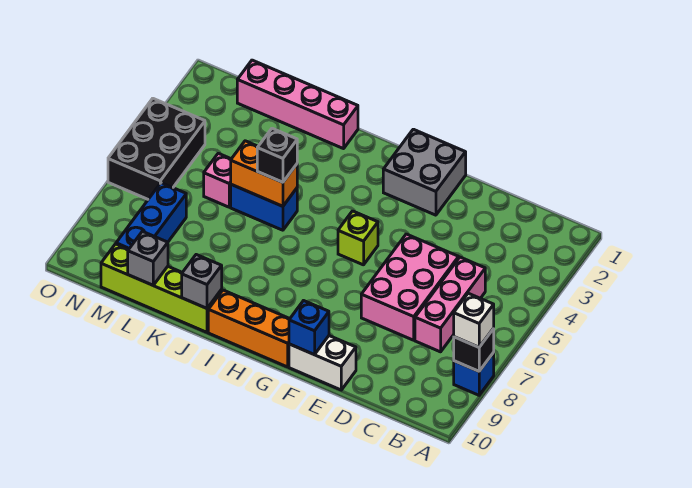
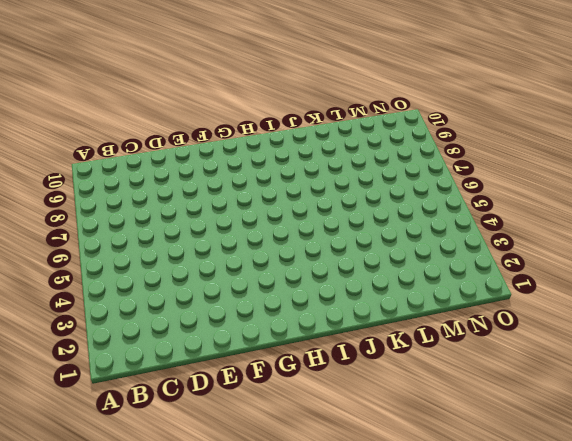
none -> blue 1x1 brick [454,353,494,395]
none -> pink 1x3 brick [415,257,485,352]
none -> pink 2x3 brick [361,234,459,340]

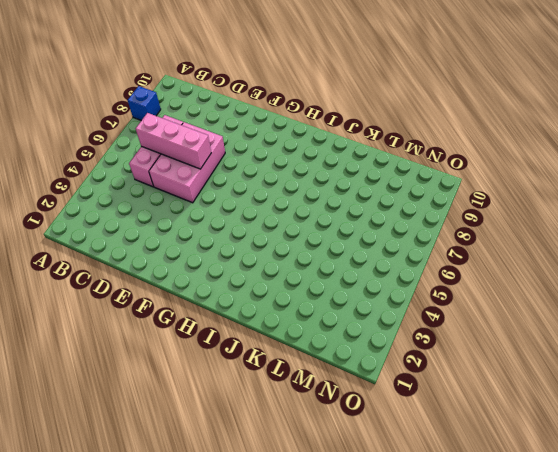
pink 1x3 brick [136,113,211,169] -> none
none -> white 1x2 brick [289,336,356,390]
none -> grey 2x2 brick [383,129,466,215]
none -> lime 1x1 brick [338,211,378,265]

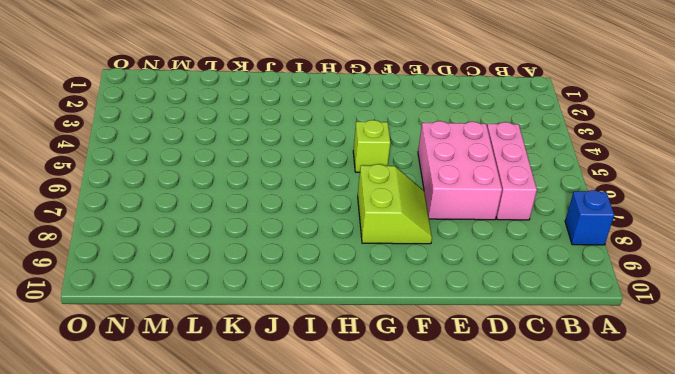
lime 2x2 slope [358,164,432,244] -> none
none -> white 1x2 brick [289,336,356,390]
none -> grey 2x2 brick [383,129,466,215]
none -> orange 1x3 brick [208,290,289,367]

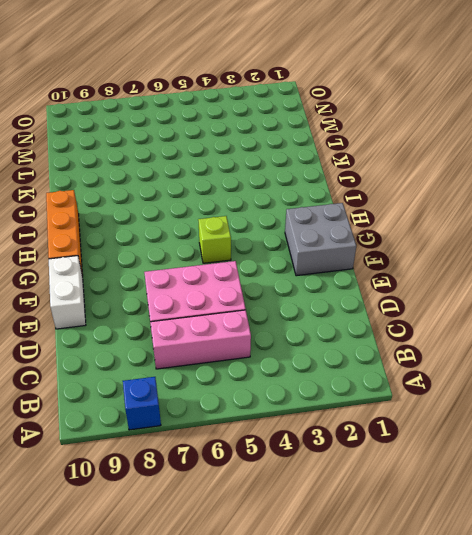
none -> pink 1x4 brick [237,60,358,149]
none -> blue 1x2 brick [231,185,297,230]
none -> lime 1x4 brick [101,244,222,332]

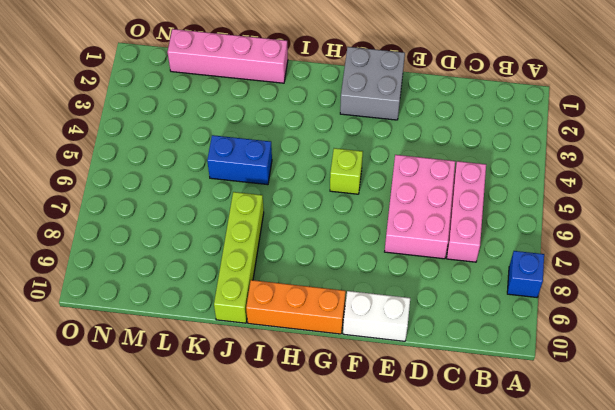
lime 1x4 brick [214,192,264,323] -> lime 1x4 brick turned to [101,244,222,332]
none -> pink 1x1 brick [204,153,231,207]
none -> blue 1x3 brick [116,183,186,249]
none -> black 2x3 brick [108,99,205,199]

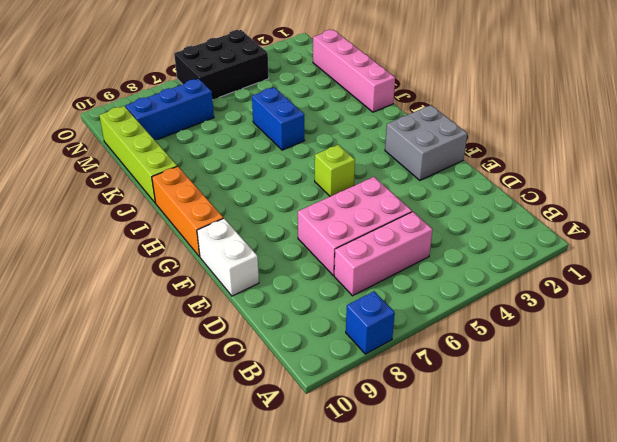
none -> pink 1x1 brick [204,153,231,207]
none -> black 1x1 brick [454,329,494,371]
none -> blue 1x1 brick [289,301,329,355]

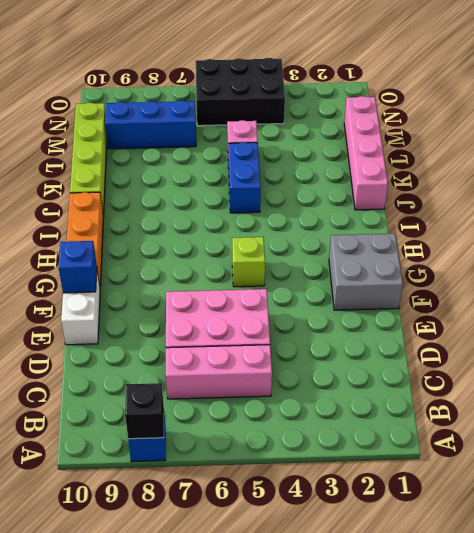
none -> orange 1x2 brick [231,141,297,206]
none -> grey 1x1 brick [182,255,222,308]
none -> grey 1x1 brick [128,231,168,285]

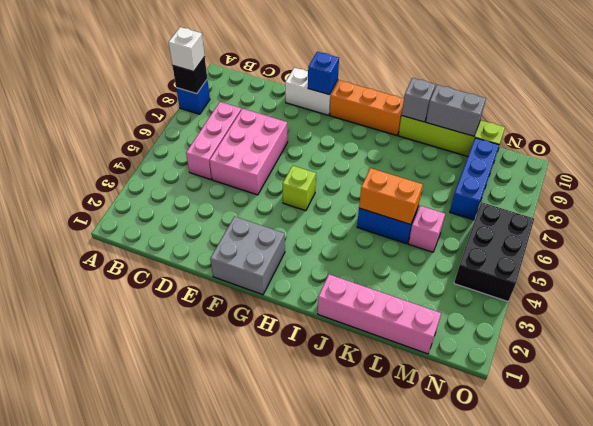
grey 1x2 brick [426,85,486,136] -> grey 1x1 brick [128,231,168,285]
none -> black 1x1 brick [257,128,297,182]

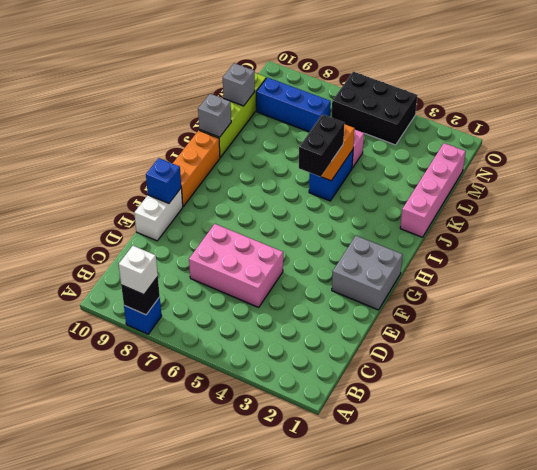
black 1x2 brick [299,114,345,177] -> black 1x1 brick [257,128,297,182]
none -> pink 1x3 brick [415,257,485,352]
none -> lime 1x1 brick [338,211,378,265]

